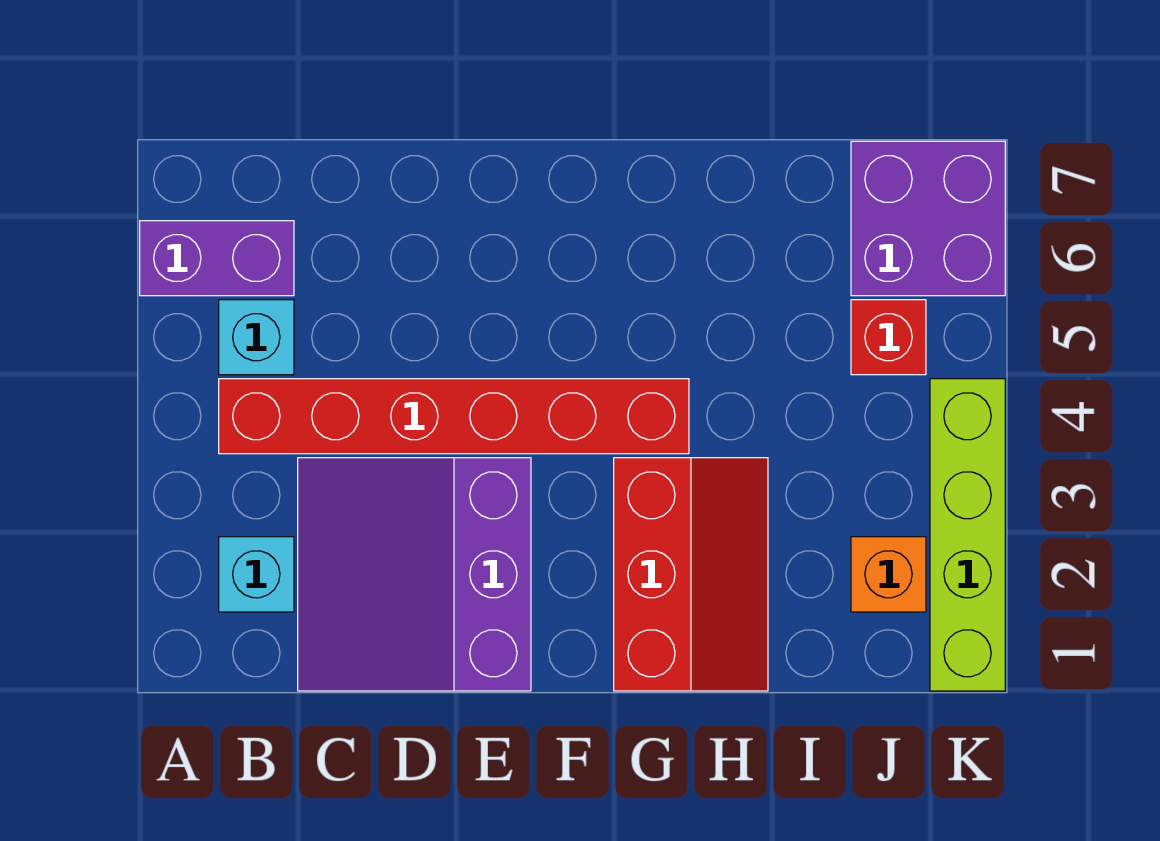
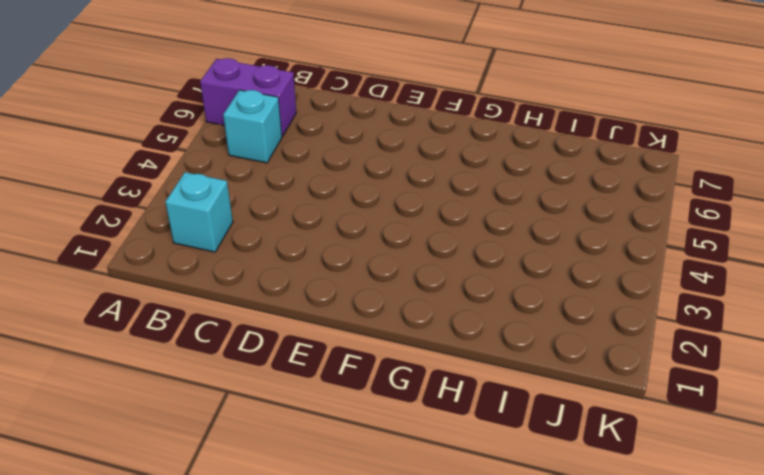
none -> red 1x6 brick [219,379,689,454]
none -> purple 3x3 slope [298,458,531,691]

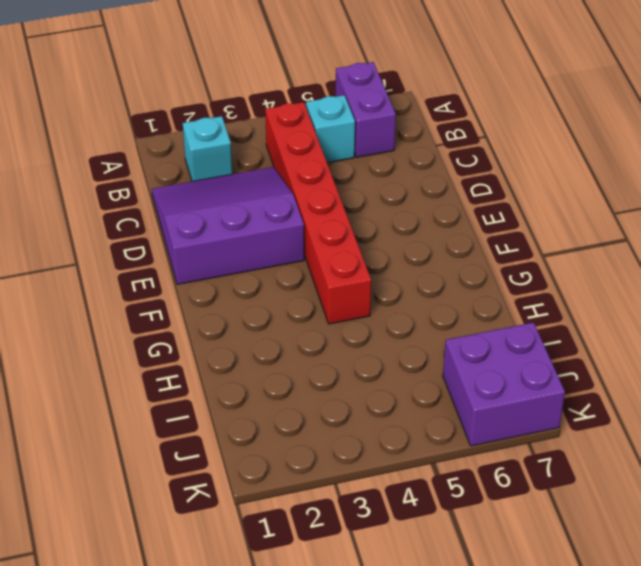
none -> red 2x3 slope [614,458,768,691]
none -> orange 1x1 brick [851,537,926,612]

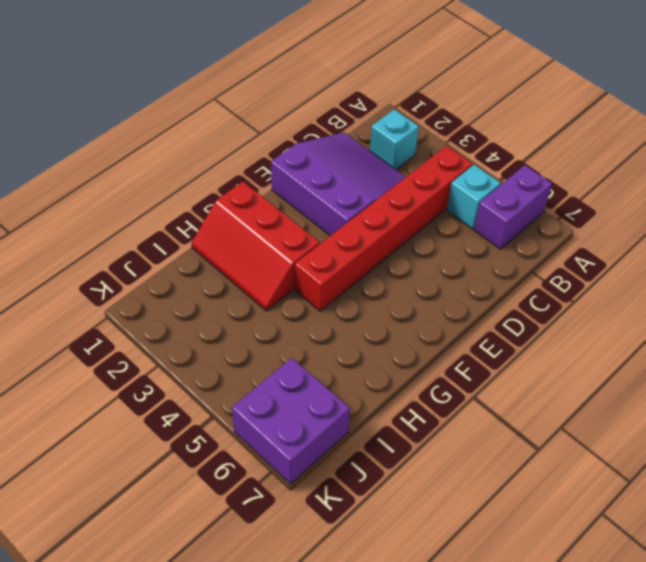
none -> orange 1x1 brick [851,537,926,612]
none -> red 1x1 brick [851,300,926,375]

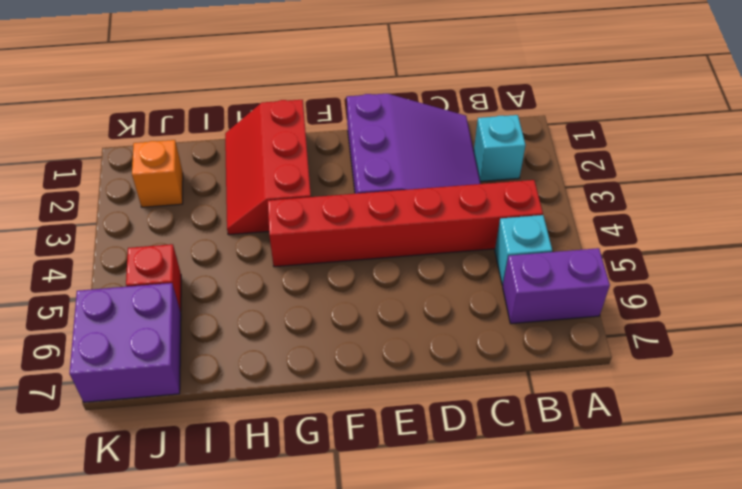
none -> lime 1x4 brick [930,379,1005,691]

